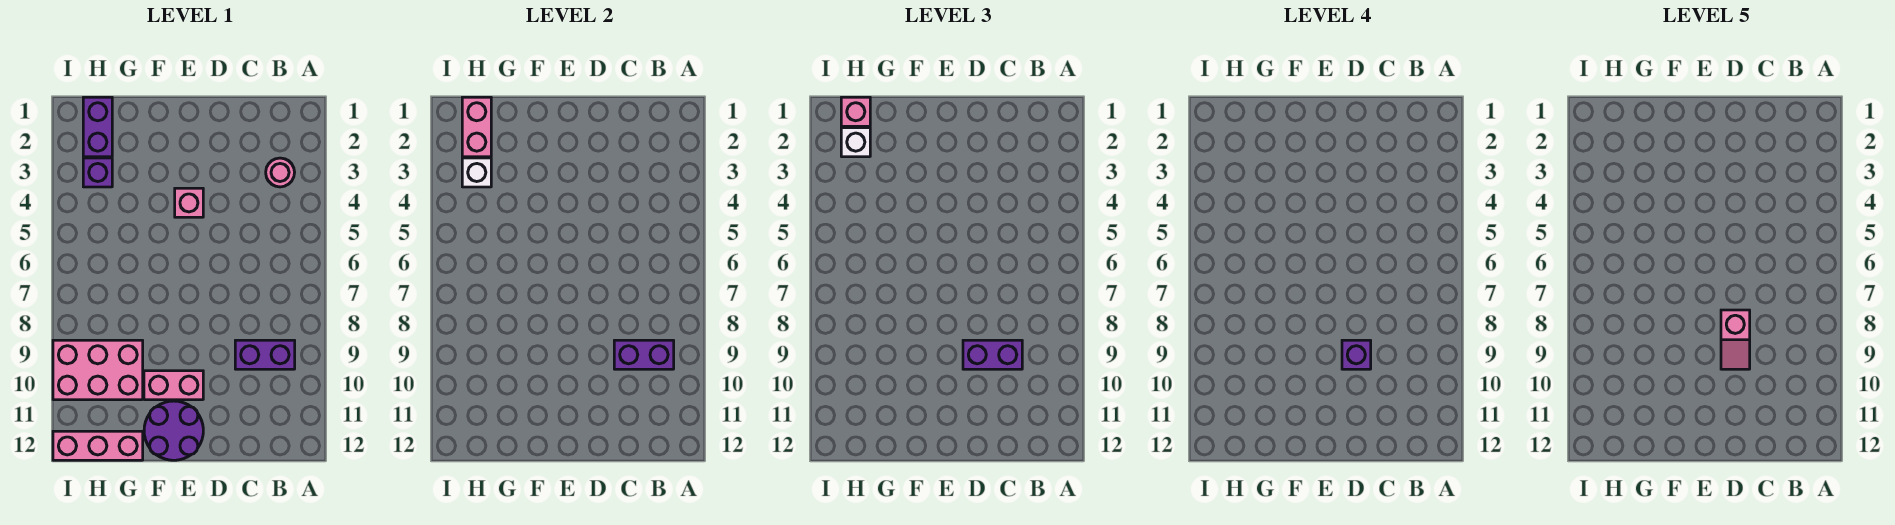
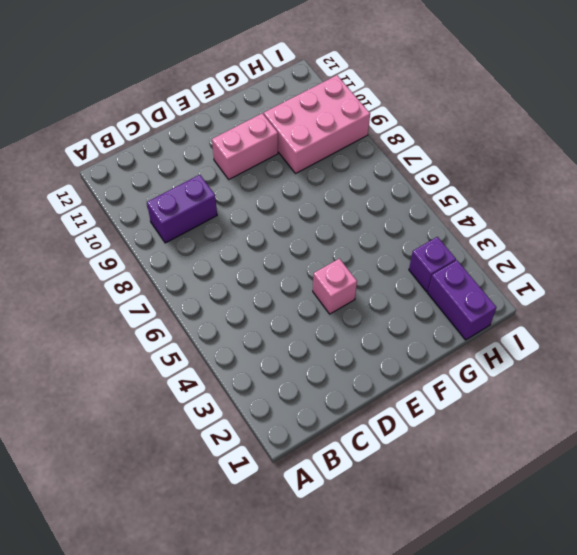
none -> pink 1x1 round brick [266,158,295,187]
none -> purple 2x2 round brick [144,401,203,460]
none -> pink 1x3 brick [53,431,143,460]

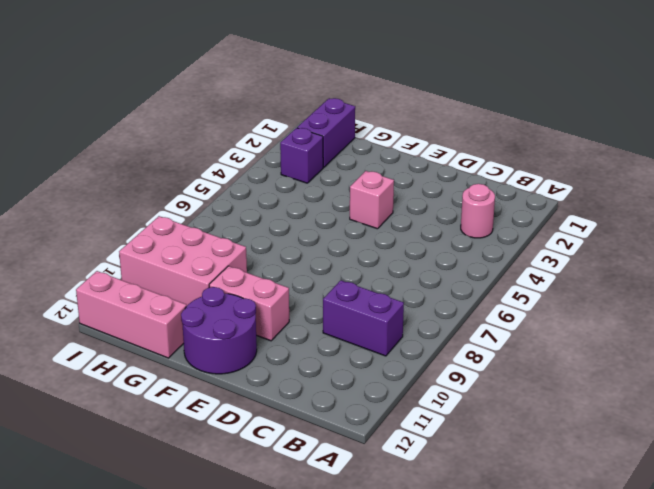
none -> purple 1x2 brick [614,340,674,369]
none -> pink 1x2 brick [462,97,491,157]
none -> white 1x1 brick [462,158,491,187]

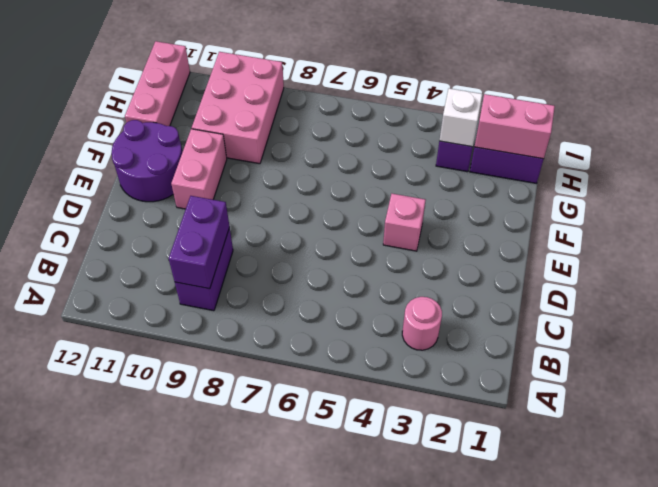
none -> purple 1x2 brick [963,340,1022,369]
none -> pink 1x1 brick [841,97,870,126]
none -> white 1x1 brick [841,128,870,157]

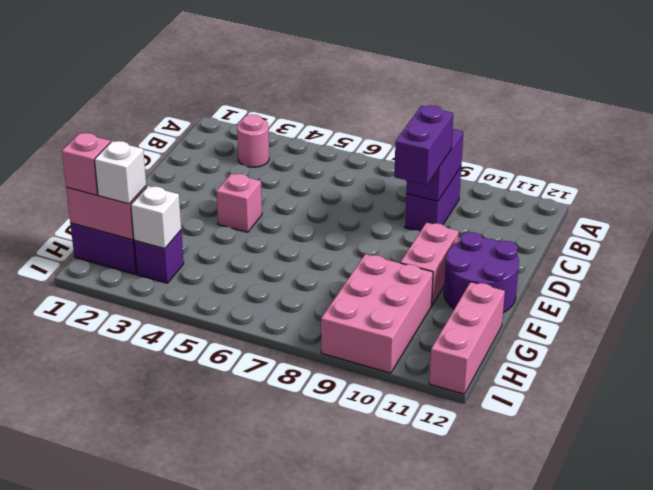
none -> purple 1x1 brick [1342,340,1371,369]
none -> pink 1x2 slope [1721,310,1750,369]

